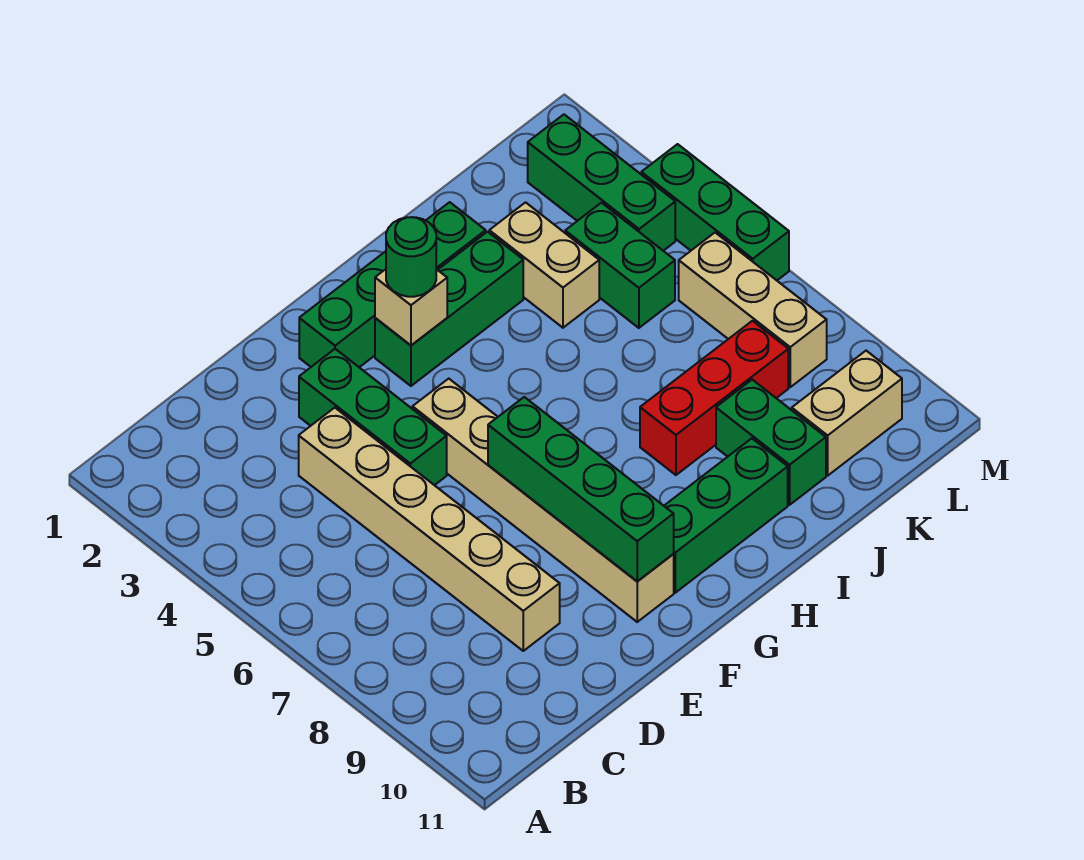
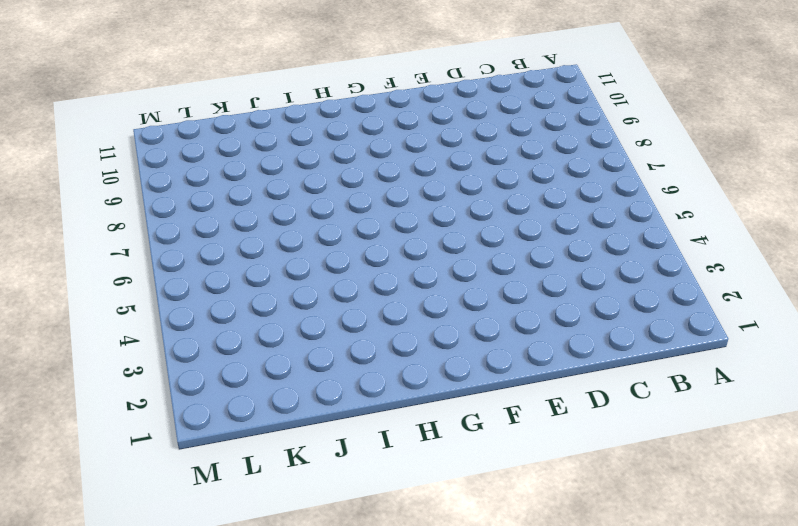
none -> tan 1x6 brick [299,408,560,651]
none -> green 1x3 brick [299,349,447,485]
none -> green 1x4 brick [299,202,486,367]

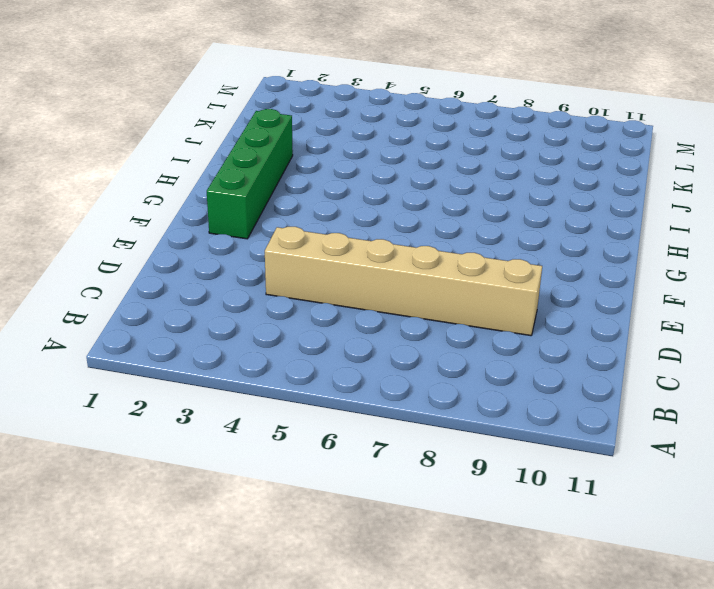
none -> green 1x3 brick [299,349,447,485]
none -> tan 1x6 brick [412,379,674,622]
none -> green 1x3 brick [375,232,523,386]

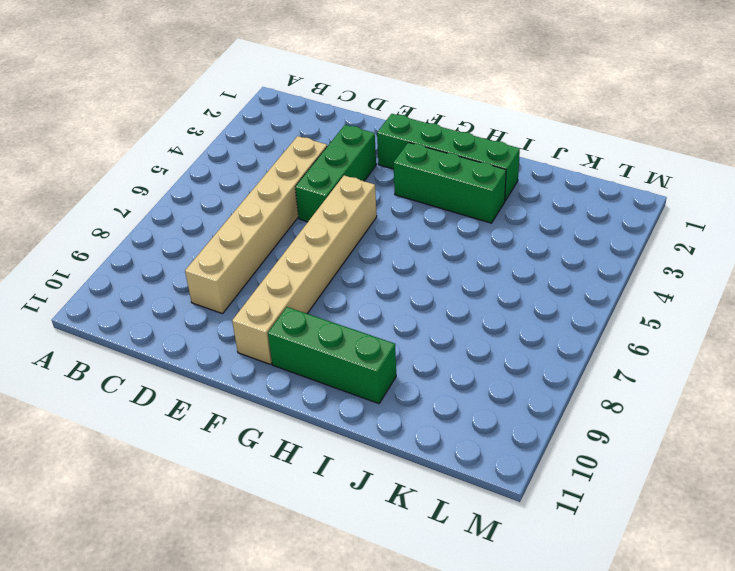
none -> red 1x3 brick [640,321,788,475]
none -> tan 1x2 brick [489,202,599,328]
none -> green 1x2 brick [716,380,826,505]

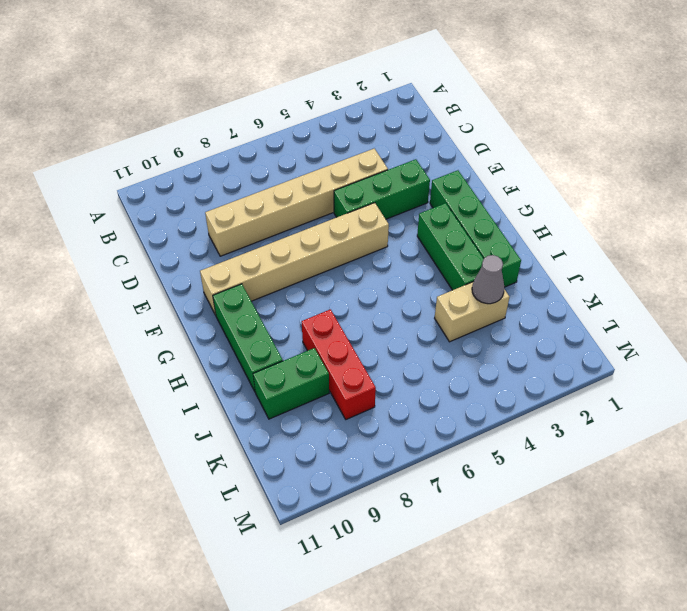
grey 1x1 cone [472,255,504,304] -> none
none -> green 1x2 brick [565,203,675,328]
none -> tan 1x2 brick [792,351,902,475]
none -> green 1x3 brick [528,115,675,251]

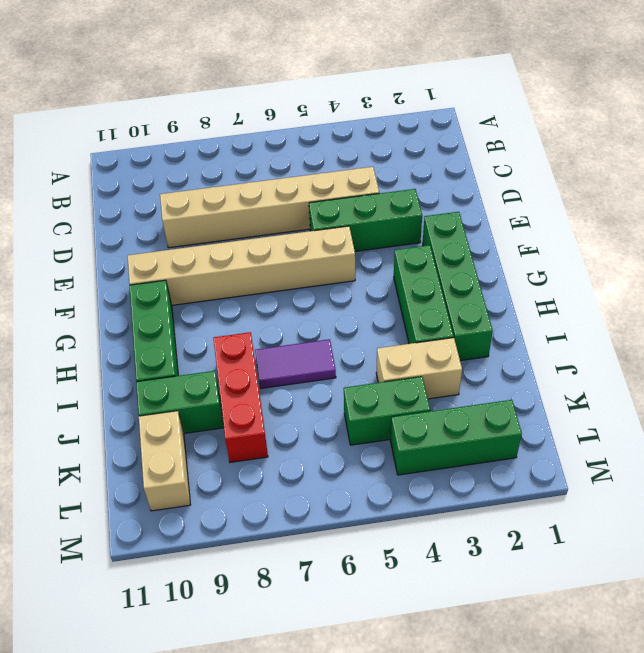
purple 1x2 tile [255,339,336,388] -> none
none -> tan 1x3 brick [679,233,827,387]
none -> green 1x3 brick [641,144,789,280]
none -> green 1x4 brick [488,397,674,581]

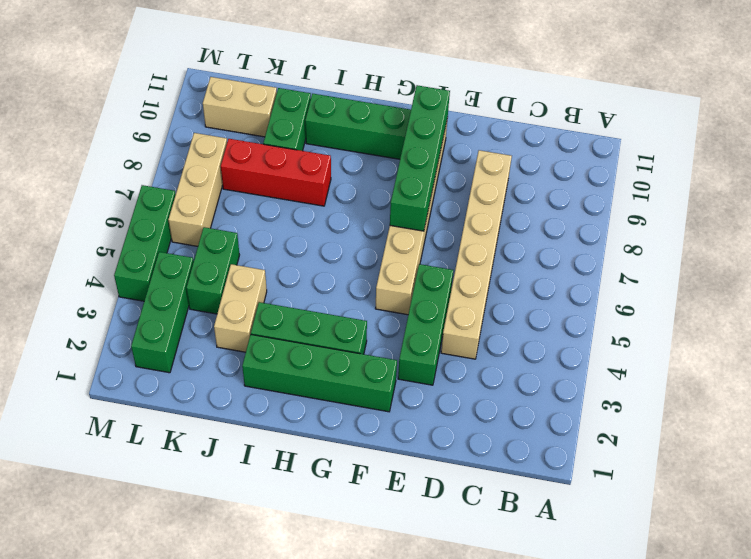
none -> tan 1x1 brick [375,269,447,345]
none -> green 1x1 round brick [386,217,436,297]

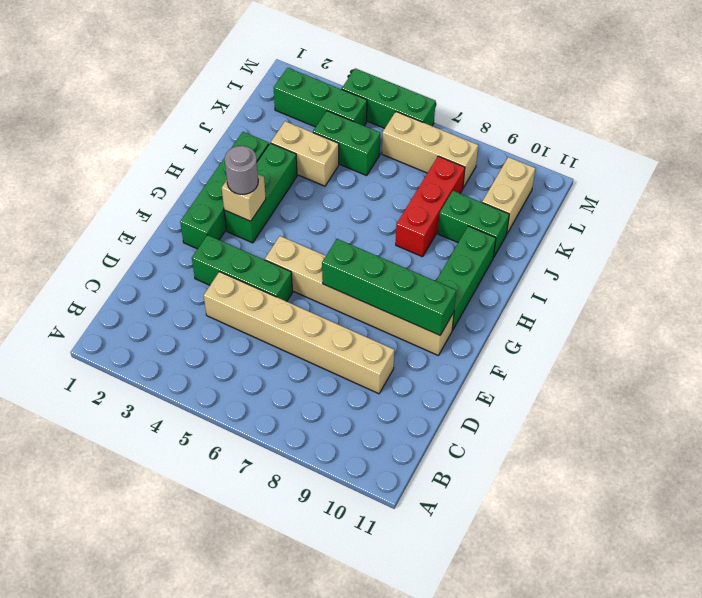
grey 1x1 round brick [225,146,258,194] -> green 1x1 round brick [386,217,436,297]

